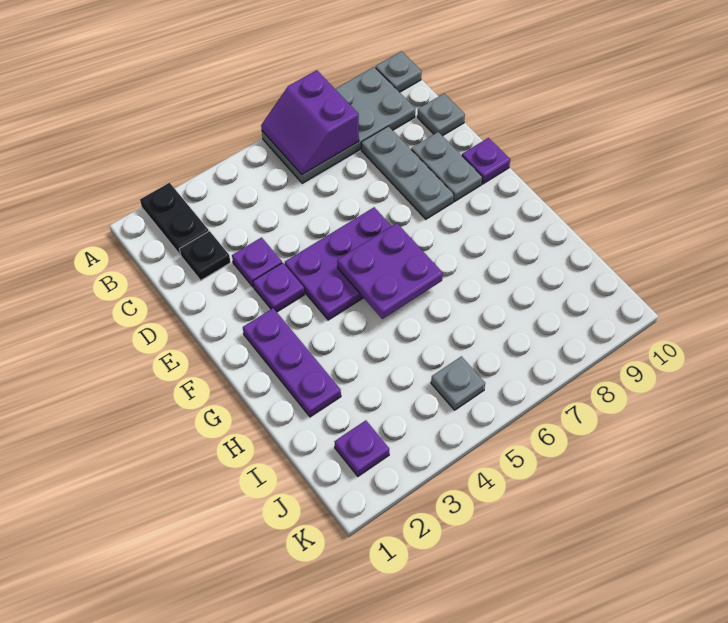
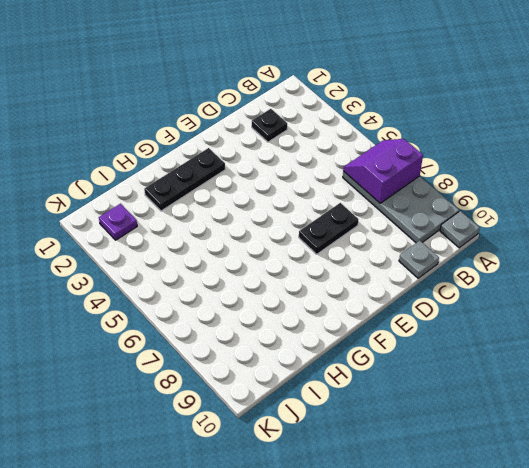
black 1x2 plate [299,203,359,254] -> black 1x2 plate moved to [140,183,209,255]
black 1x3 plate [144,148,225,211] -> purple 1x3 plate [243,308,341,417]
none -> grey 1x3 plate [361,126,454,219]
none -> purple 1x1 plate [232,238,282,287]
none -> grey 1x2 plate [411,132,482,201]

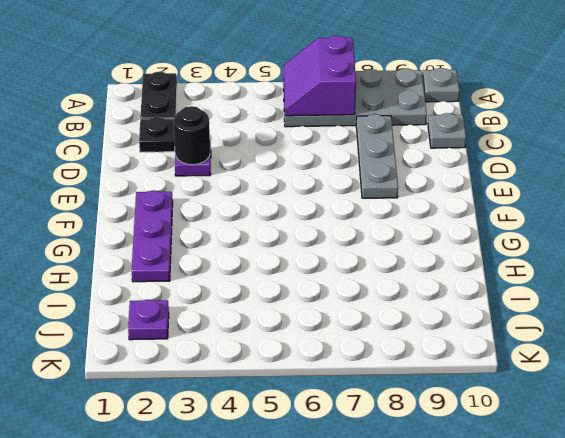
black 1x1 round brick [173,106,210,165] -> none
none -> grey 1x2 plate [411,132,482,201]
none -> purple 1x1 plate [253,263,304,312]
none -> purple 2x3 plate [285,207,391,320]

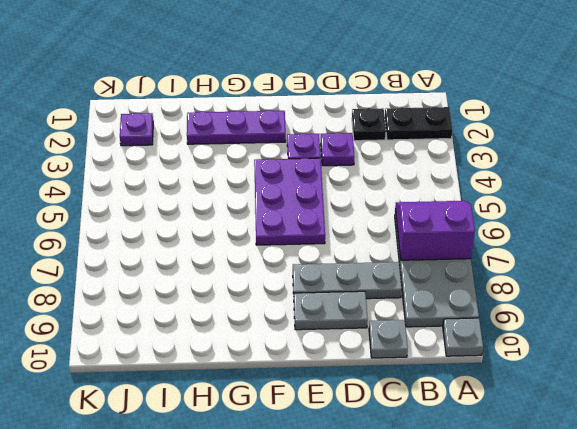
none -> purple 1x1 plate [462,138,510,184]
none -> grey 1x1 plate [431,356,485,410]
none -> purple 2x2 plate [337,223,443,319]

